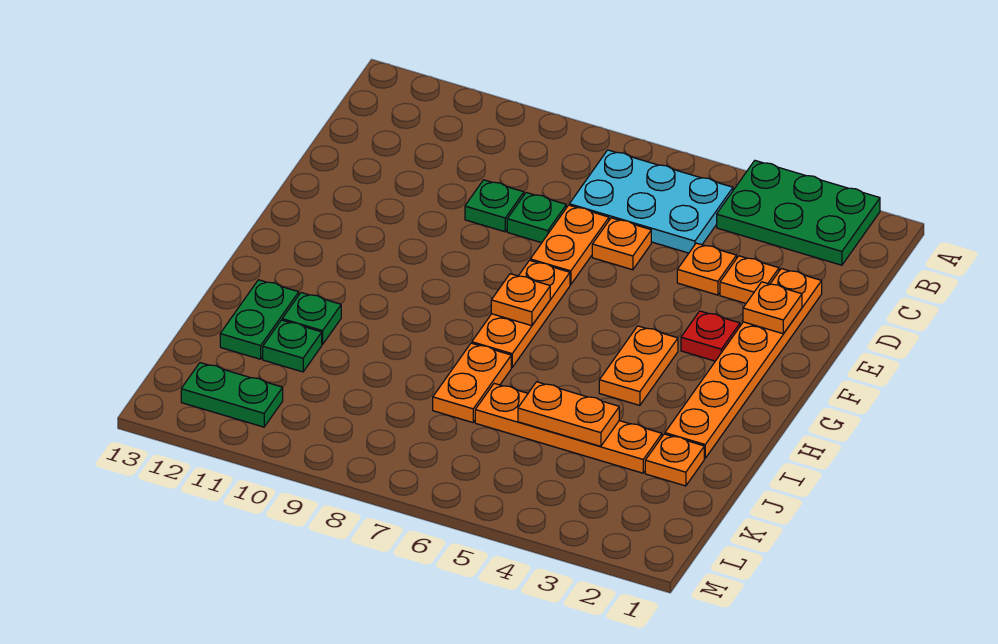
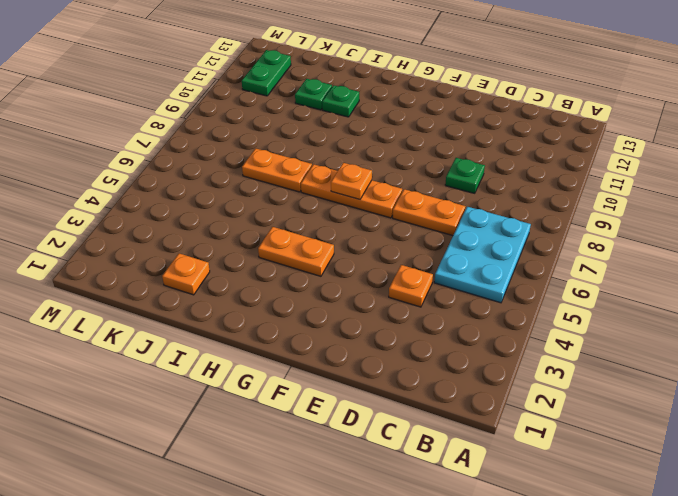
none -> green 2x3 plate [717,161,880,265]
none -> orange 1x6 plate [665,269,822,458]
none -> orange 1x1 plate [720,256,779,303]

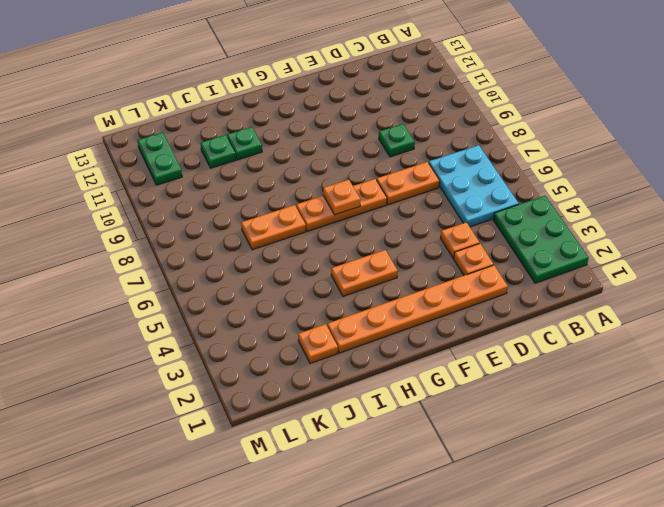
none -> orange 1x1 plate [592,218,651,270]
none -> green 1x1 plate [507,193,566,243]
none -> red 1x1 plate [681,311,740,361]

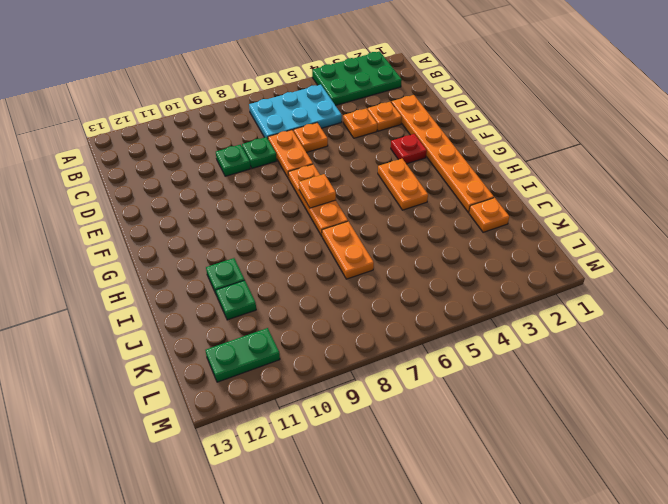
none -> green 1x2 plate [220,280,299,359]
none -> orange 1x4 plate [475,383,662,473]
none -> orange 1x1 plate [743,282,802,334]

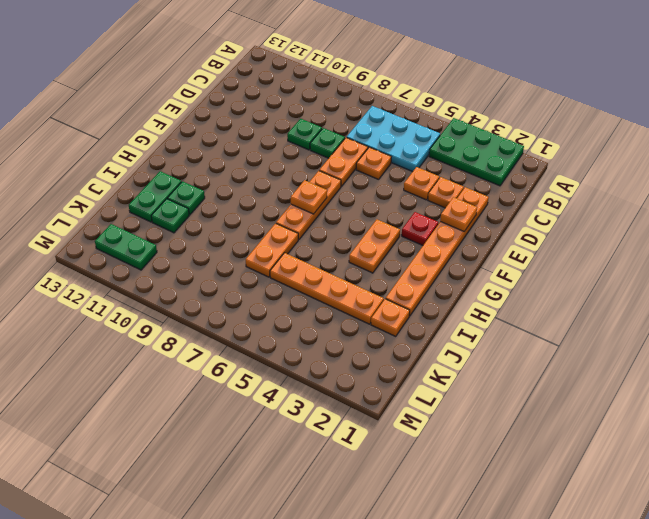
none -> orange 1x2 plate [518,382,619,446]

